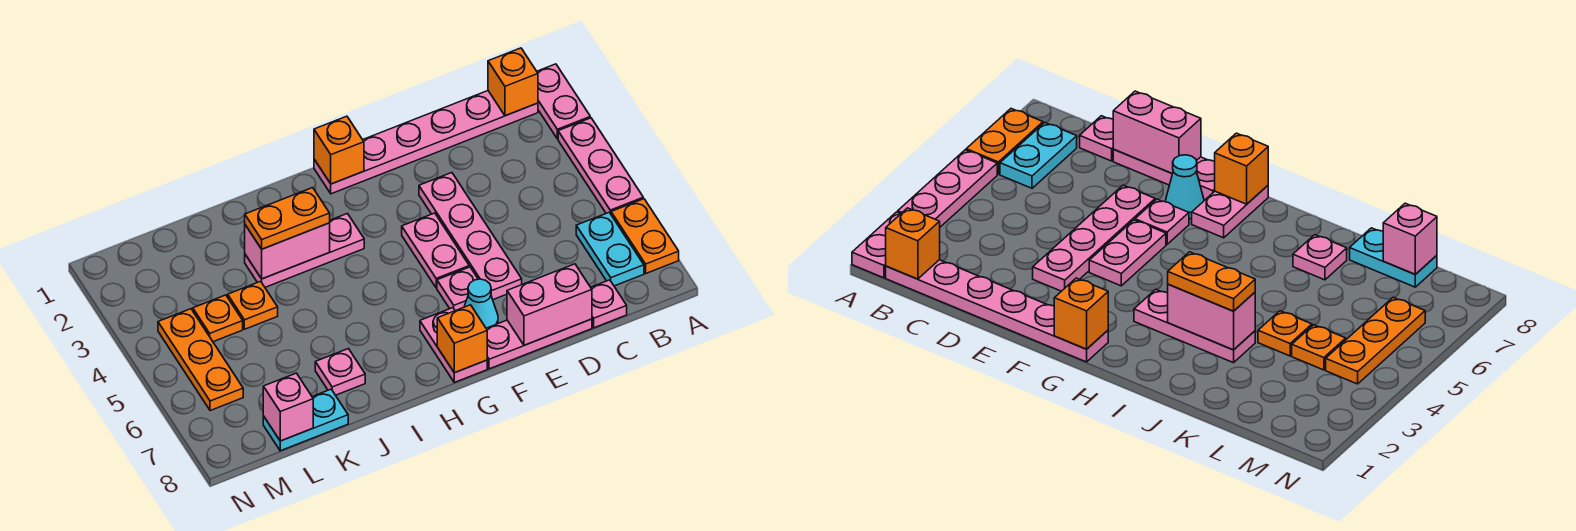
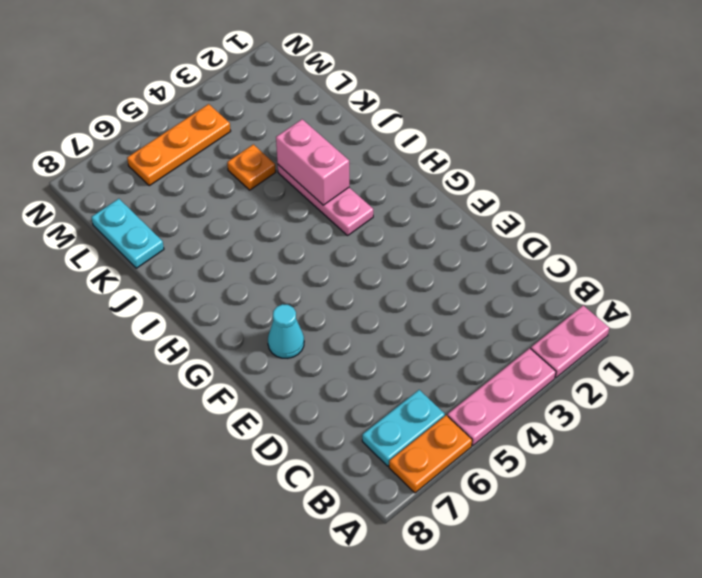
none -> pink 1x6 plate [314,91,538,194]
none -> pink 1x1 plate [591,280,627,328]
none -> pink 1x3 plate [486,319,592,369]

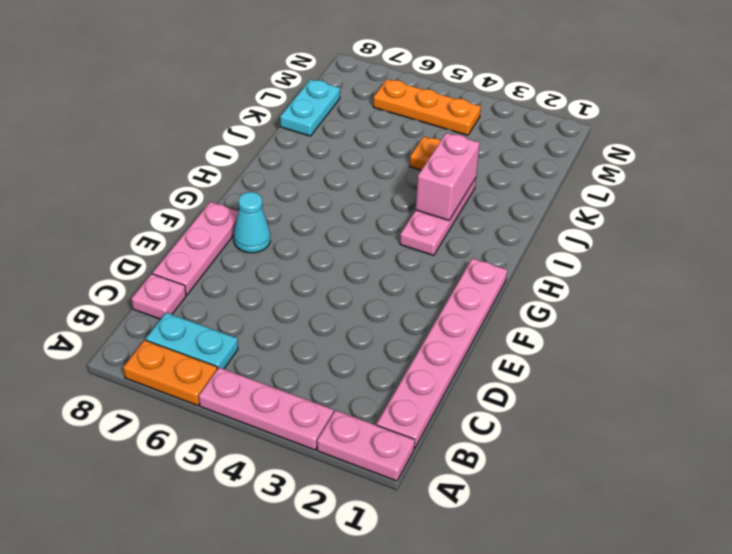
none -> pink 1x4 plate [419,173,522,300]
none -> pink 1x2 plate [402,213,469,288]
none -> pink 1x1 plate [437,267,478,311]

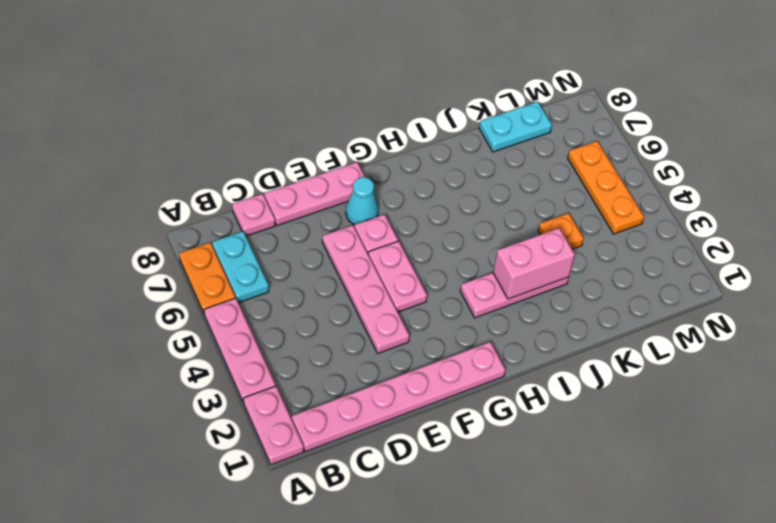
none -> pink 1x2 plate [420,308,487,382]
none -> pink 1x1 plate [315,349,365,395]
none -> orange 1x1 plate [193,295,243,342]

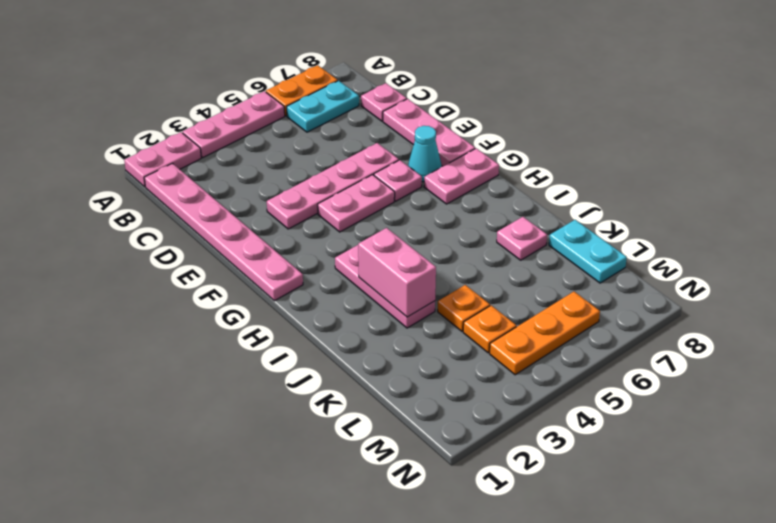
none -> orange 1x1 brick [488,48,538,116]
none -> pink 1x2 brick [507,264,592,345]
none -> orange 1x1 brick [314,116,364,184]

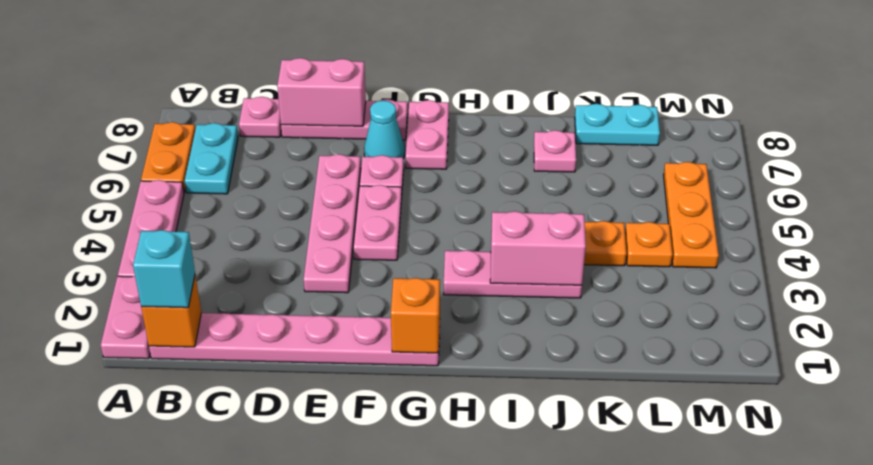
cyan 1x1 brick [133,230,195,308] -> none
none -> orange 1x1 brick [437,305,487,373]
none -> pink 1x1 brick [263,373,313,441]
none -> orange 1x2 plate [245,188,330,249]

